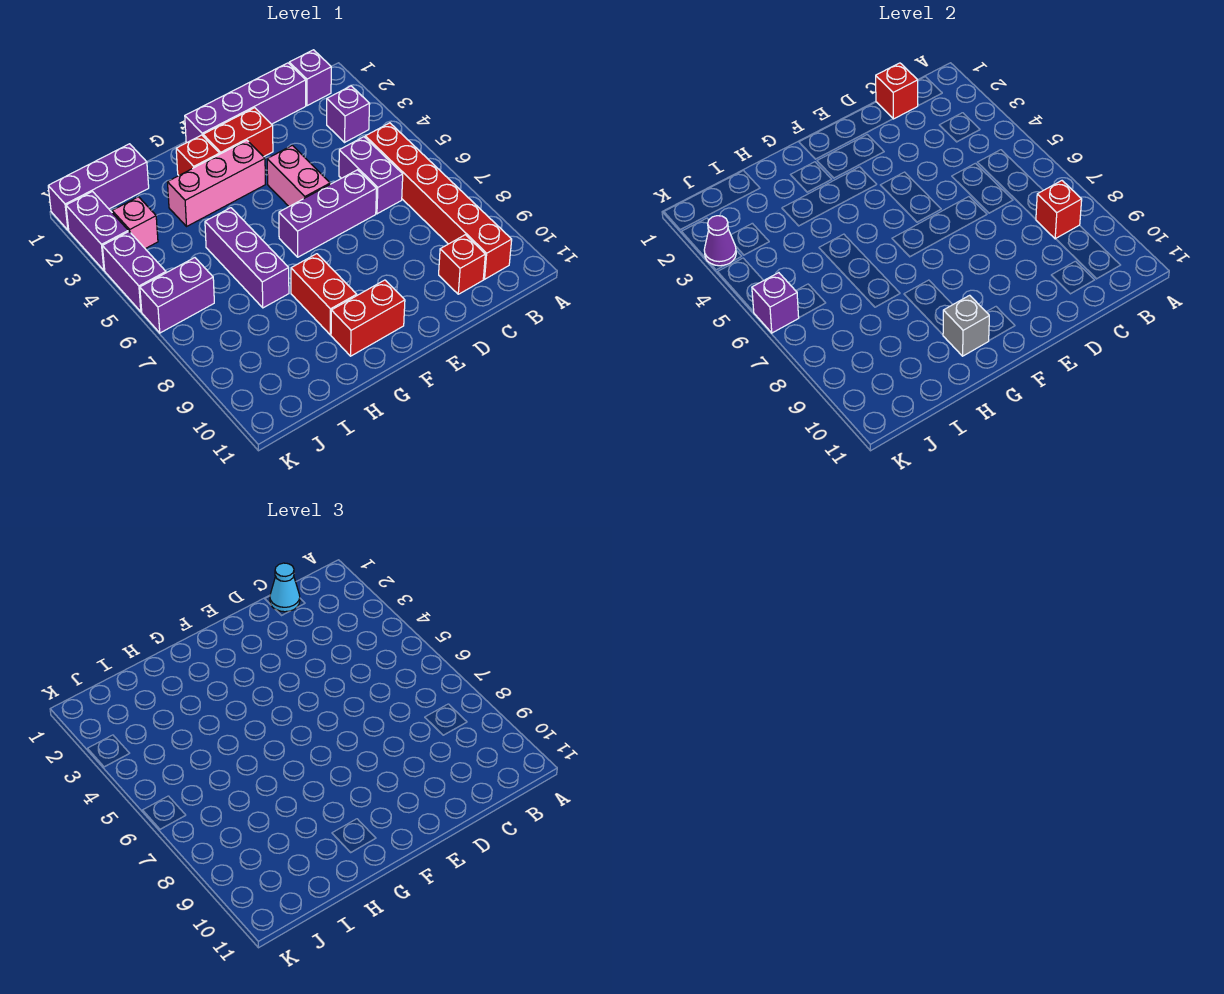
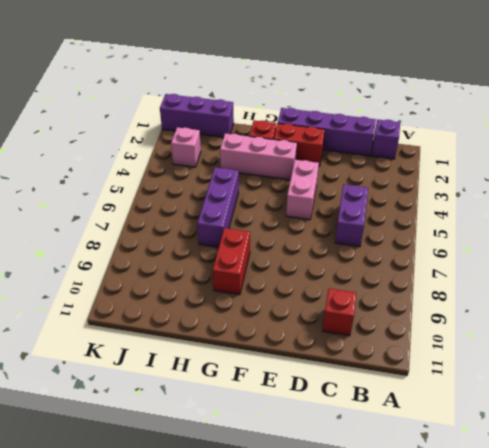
none -> purple 1x1 brick [327,86,370,142]
none -> red 1x6 brick [365,123,512,279]
none -> purple 1x3 brick [279,170,377,257]

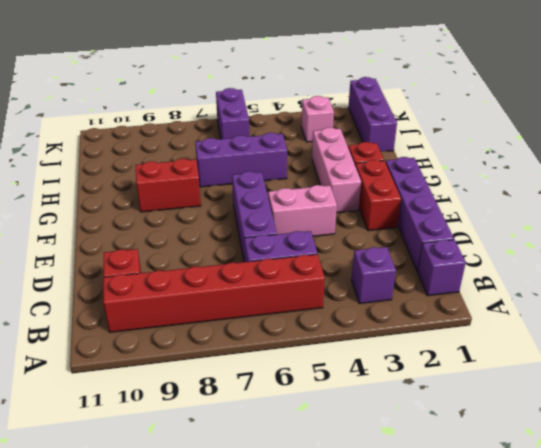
none -> red 1x2 brick [331,280,405,356]
none -> purple 1x2 brick [66,192,128,270]
none -> purple 1x2 brick [102,232,166,312]

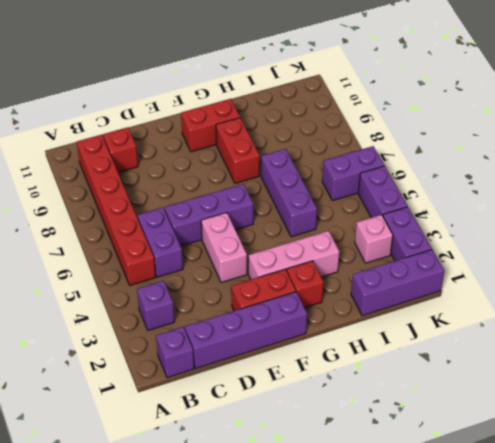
none -> red 1x1 brick [1036,181,1082,239]
none -> red 1x1 brick [876,63,918,119]
none -> grey 1x1 brick [943,295,989,356]

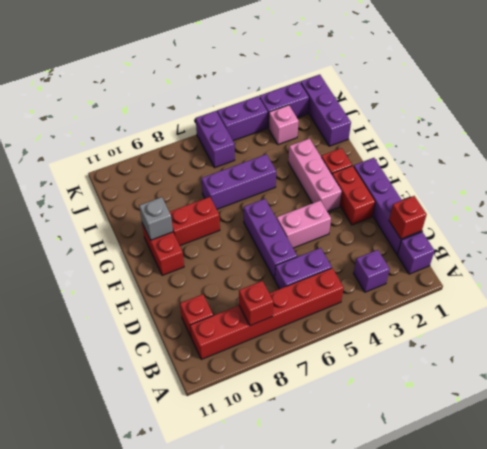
none -> purple 1x1 cone [704,216,736,266]
none -> purple 1x1 brick [752,273,799,333]
none -> cyan 1x1 cone [270,563,300,612]

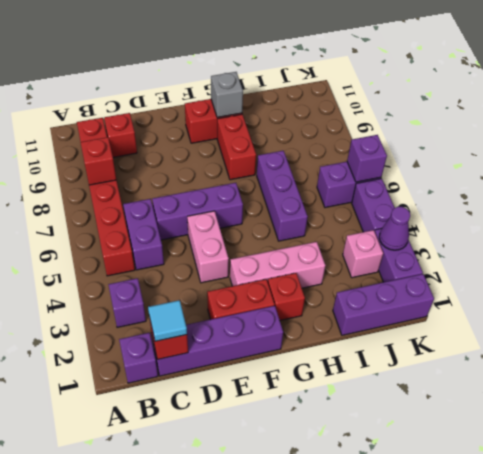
cyan 1x1 tile [148,300,187,341] -> cyan 1x1 cone [270,563,300,612]

